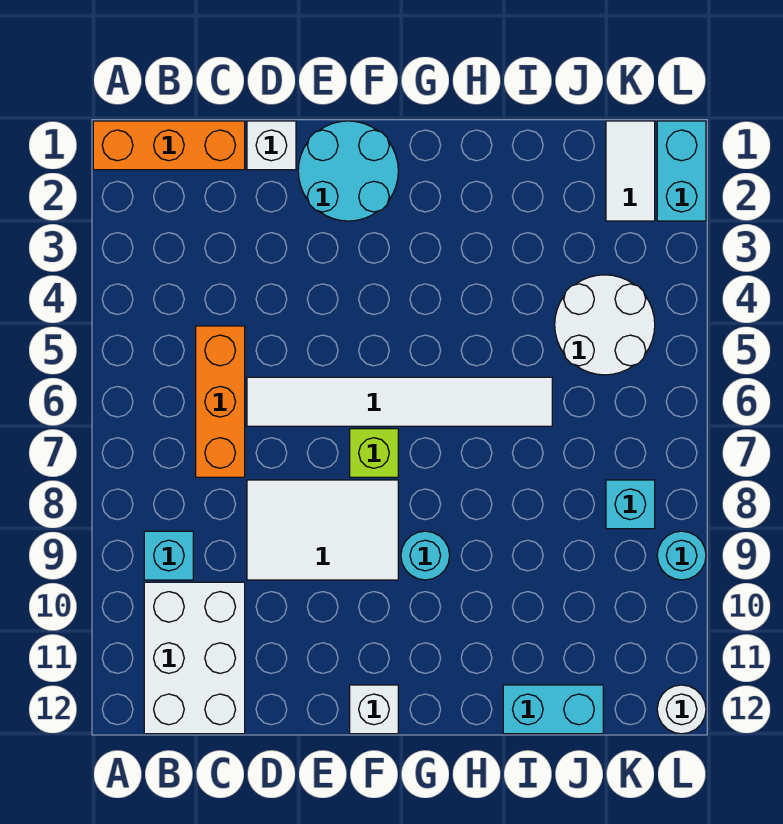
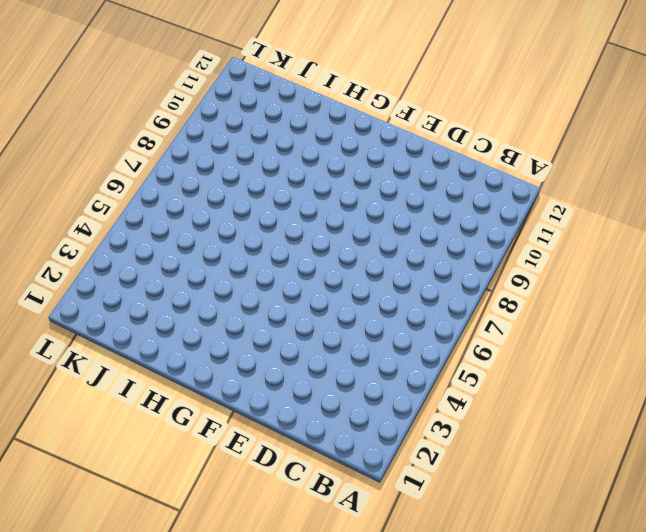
none -> orange 1x3 brick [93,121,245,170]
none -> cyan 1x1 brick [144,531,193,580]
none -> white 2x3 brick [144,582,245,734]

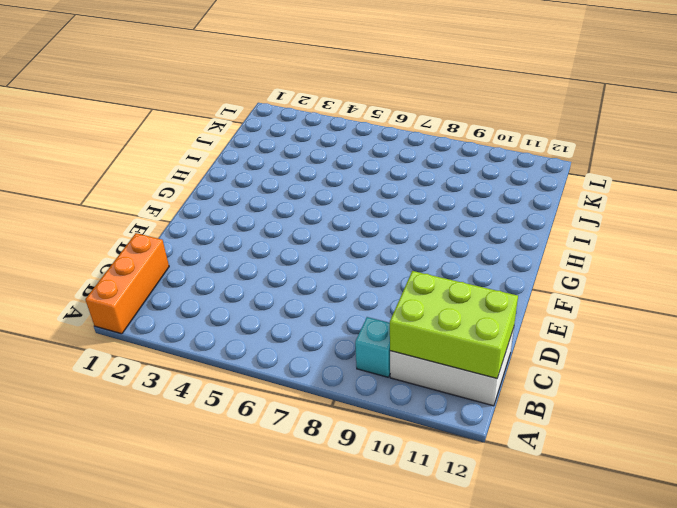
lime 2x3 brick [390,271,518,378] -> none
none -> orange 1x3 brick [196,326,245,477]
none -> white 1x1 brick [247,121,296,170]
none -> white 1x6 tile [247,377,552,426]

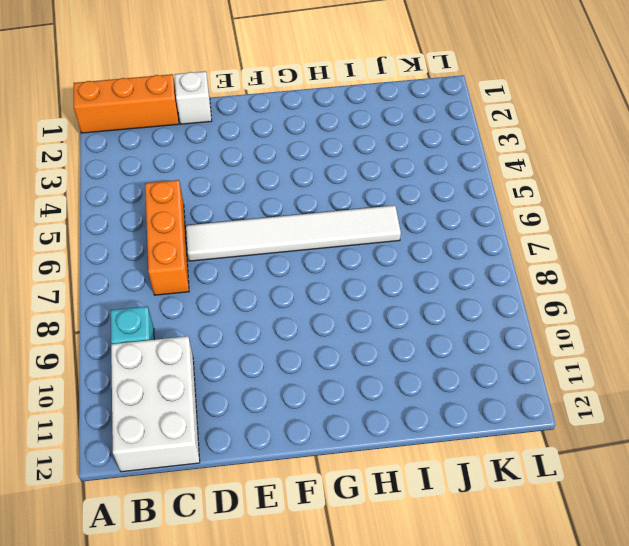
none -> white 2x3 tile [247,480,398,580]
none -> cyan 2x2 round brick [298,121,398,221]
none -> lime 1x1 brick [350,429,398,477]

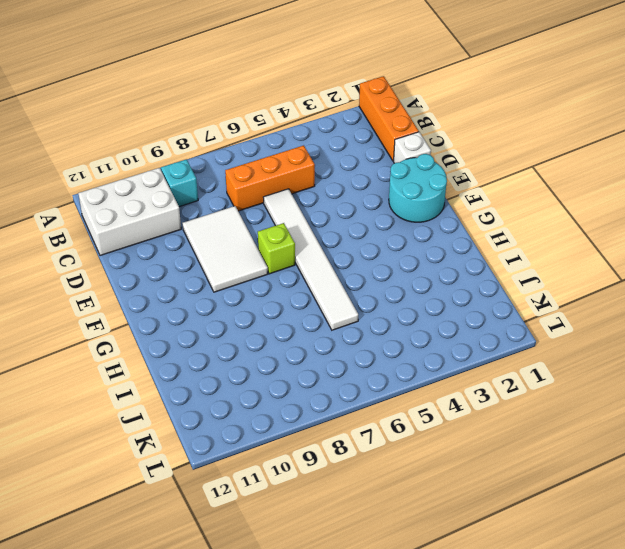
none -> white 1x1 brick [350,685,398,734]
none -> cyan 1x1 round brick [401,531,450,580]
none -> cyan 1x2 brick [503,685,603,734]

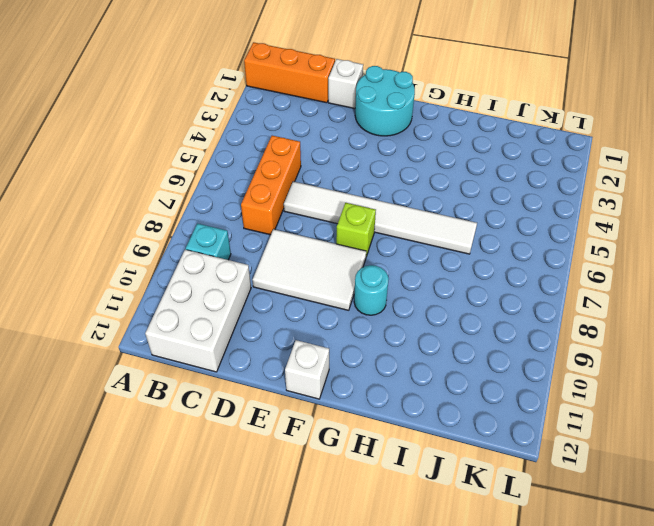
none -> cyan 1x2 brick [503,685,603,734]
none -> white 2x2 round brick [555,275,655,375]
none -> white 1x2 tile [606,121,655,221]

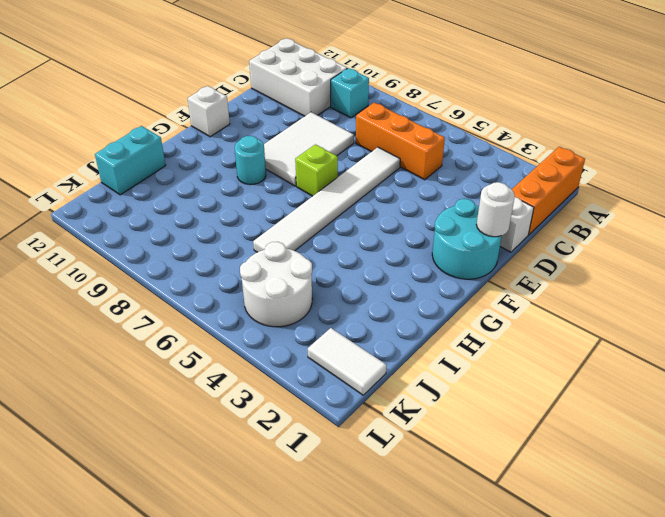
white 1x1 round brick [477,182,515,237] -> white 1x1 round brick moved to [657,685,706,734]
none -> cyan 1x1 brick [606,480,655,529]
none -> cyan 1x2 brick [657,121,706,221]
none -> cyan 1x1 round brick [657,531,706,580]

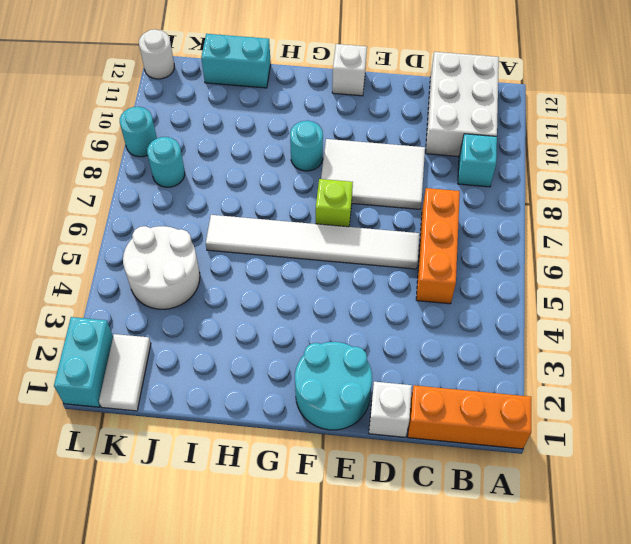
cyan 1x1 round brick [147,137,185,187] -> cyan 1x1 brick [606,480,655,529]

